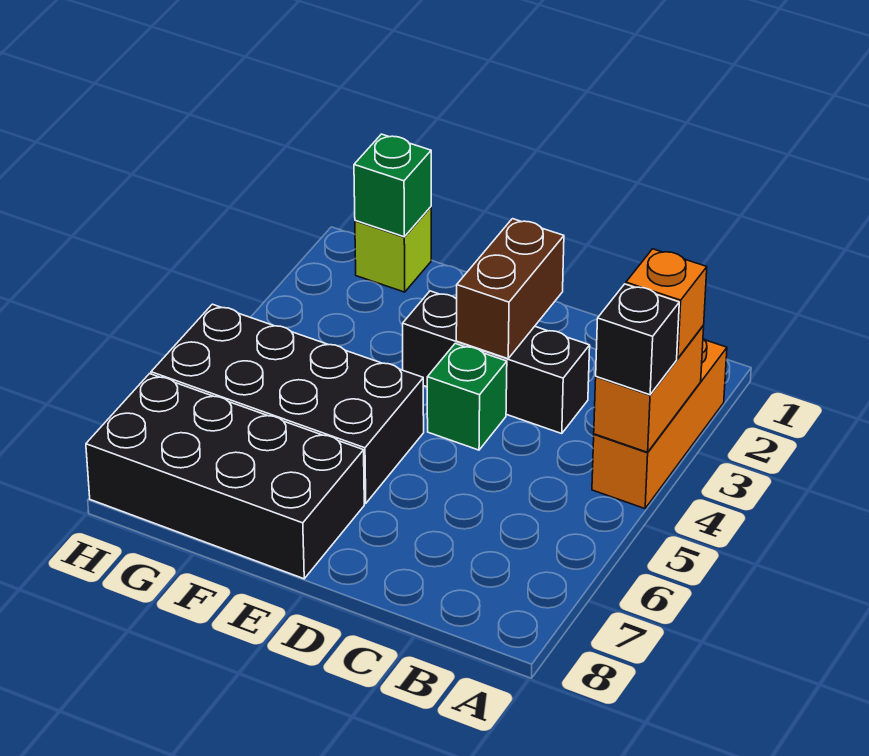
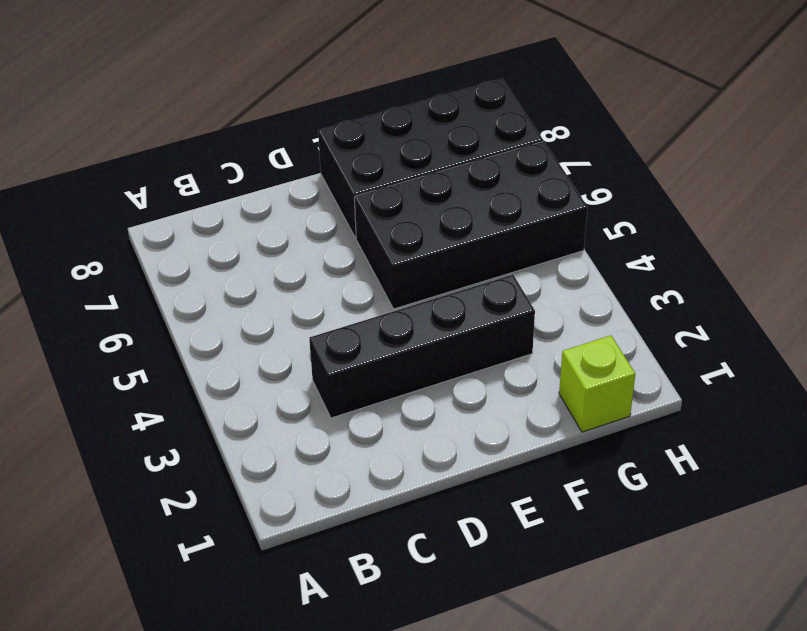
black 1x4 brick [309,275,535,418] -> black 1x3 brick [403,291,590,434]
none -> orange 1x3 brick [592,339,727,509]
none -> green 1x1 brick [427,344,507,450]

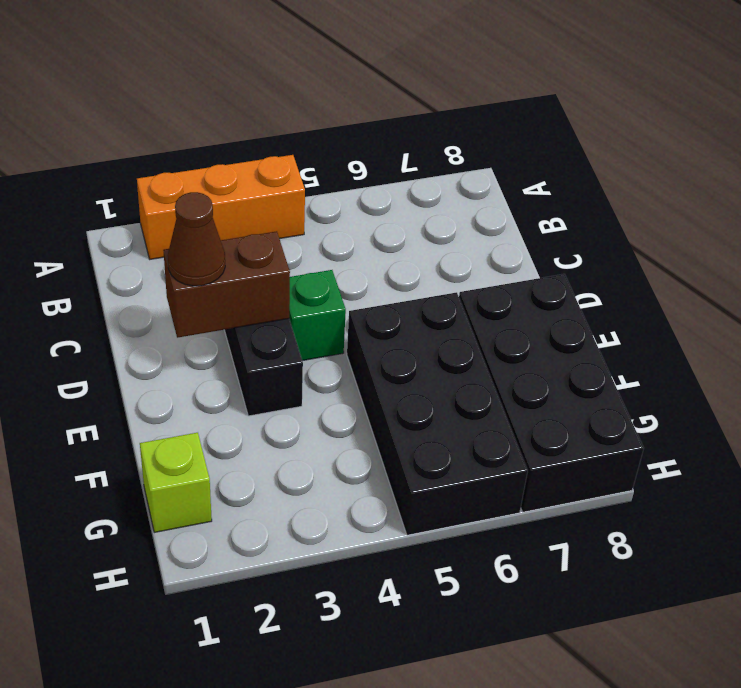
brown 1x1 cone [168,192,225,286] -> none
none -> orange 1x2 brick [594,326,704,452]
none -> green 1x1 brick [354,134,431,237]

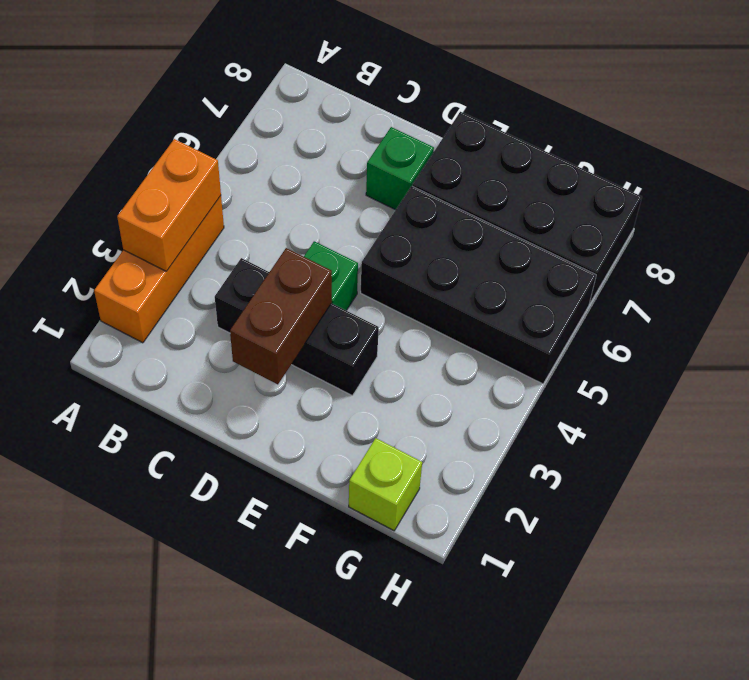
green 1x1 brick [366,127,434,210] -> green 1x1 brick moved to [354,134,431,237]
none -> orange 1x1 brick [626,249,707,358]
none -> black 1x1 brick [596,284,679,395]

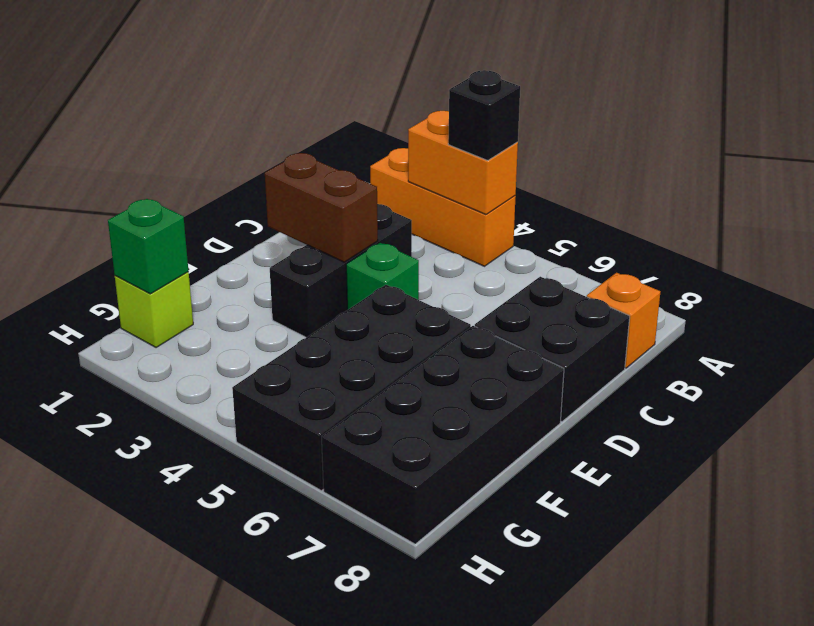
orange 1x1 brick [587,273,660,368] -> orange 1x1 brick moved to [626,249,707,358]
black 2x2 brick [475,277,630,422] -> none

